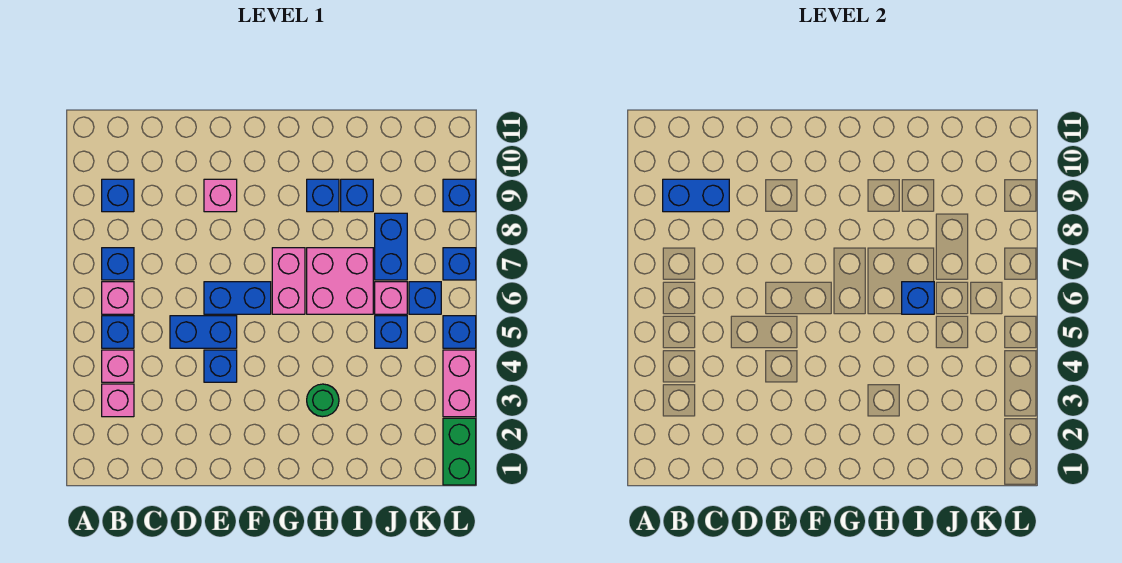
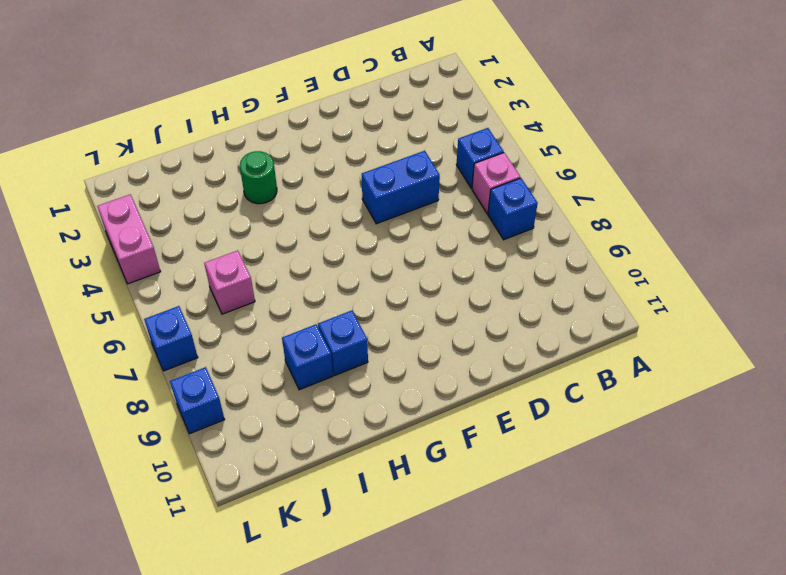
none -> pink 1x1 brick [102,384,134,417]
none -> pink 1x1 brick [102,350,134,382]
none -> blue 1x1 brick [102,179,134,212]

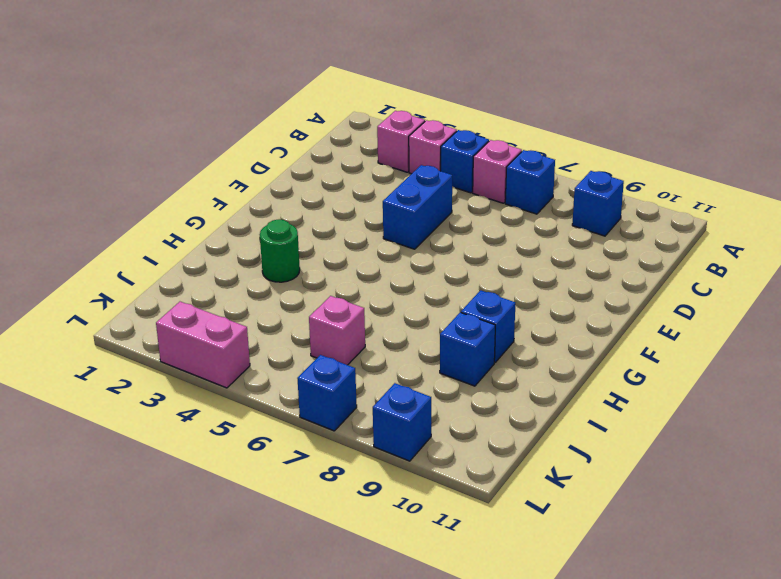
none -> blue 1x1 brick [204,350,237,382]
none -> blue 1x2 brick [204,282,271,314]
none -> pink 1x1 brick [204,179,237,212]

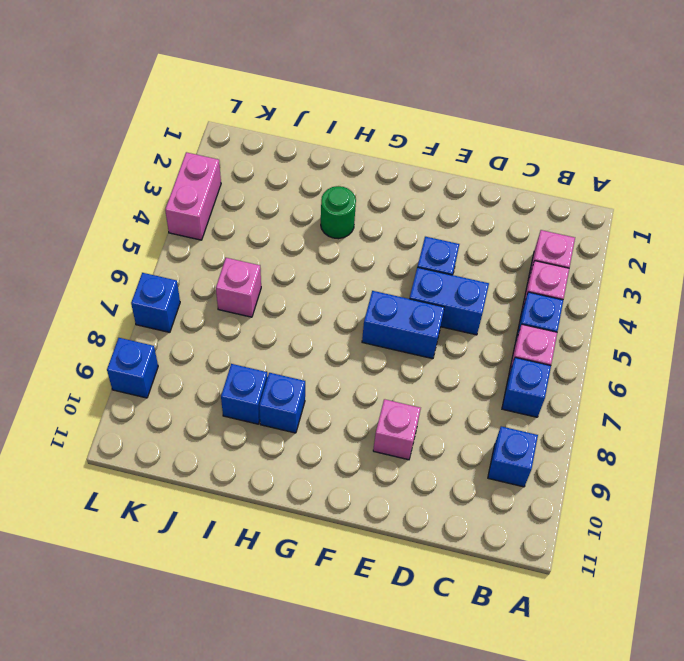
none -> pink 1x2 brick [272,248,305,314]
none -> pink 2x2 brick [307,248,373,314]
none -> blue 1x1 brick [375,316,407,348]

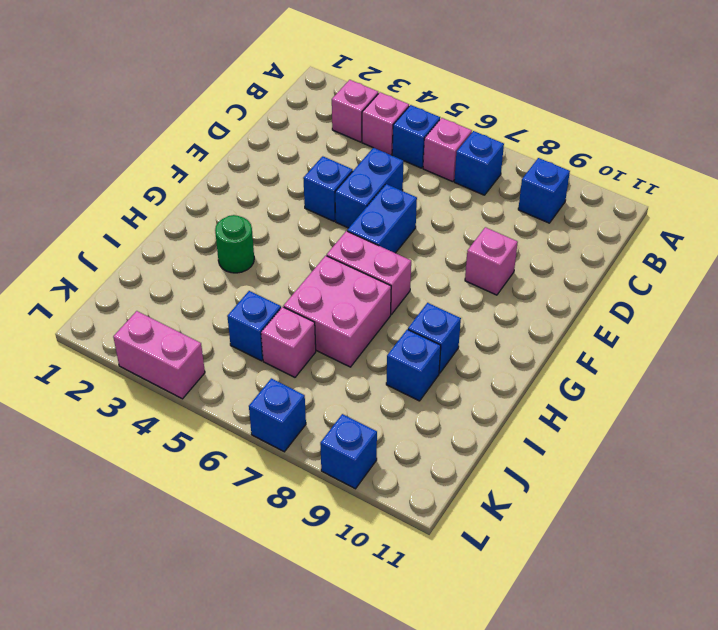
none -> blue 1x2 brick [375,213,407,280]
none -> blue 1x1 brick [409,282,441,314]
none -> green 1x2 brick [443,418,476,485]

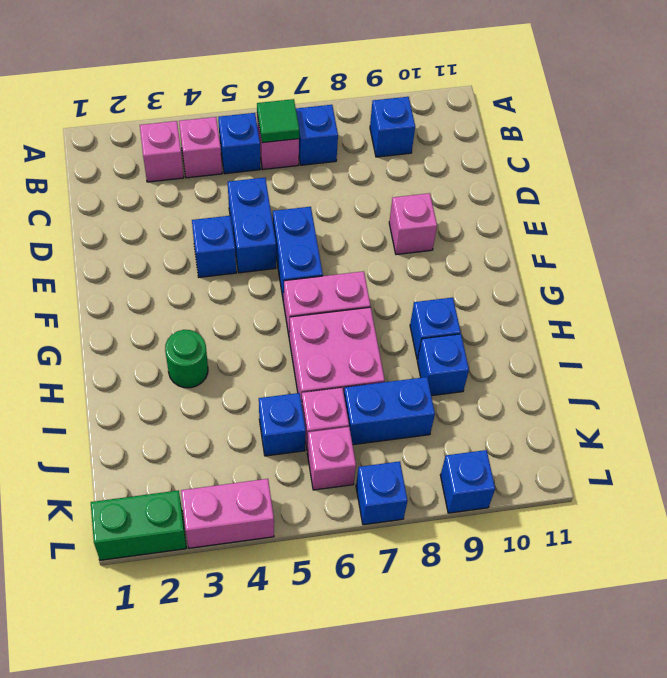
green 1x1 tile [257,99,299,143] -> none
pink 1x1 brick [307,427,356,490] -> blue 1x1 brick [409,282,441,314]
none -> blue 1x1 brick [443,316,476,348]
none -> blue 1x2 brick [663,179,729,212]
none -> blue 1x1 brick [902,282,934,314]

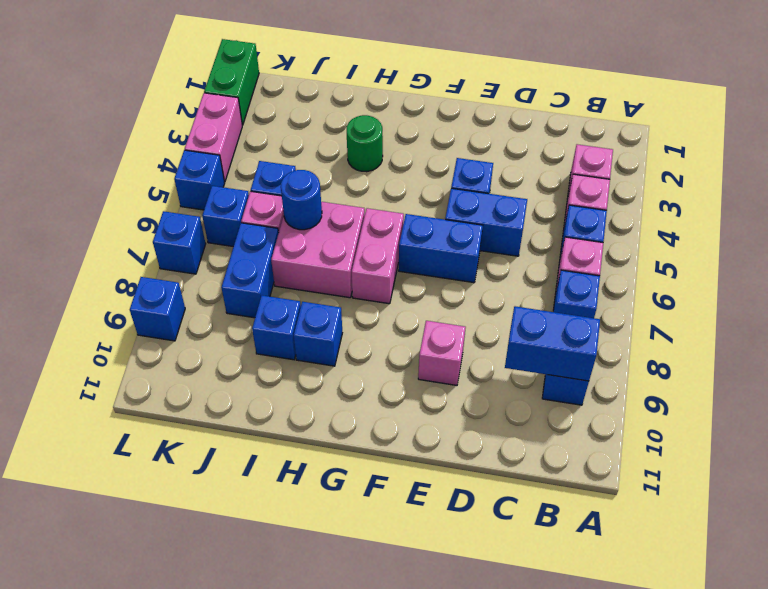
blue 1x1 round brick [281,170,322,230] -> blue 1x1 brick [902,282,934,314]

